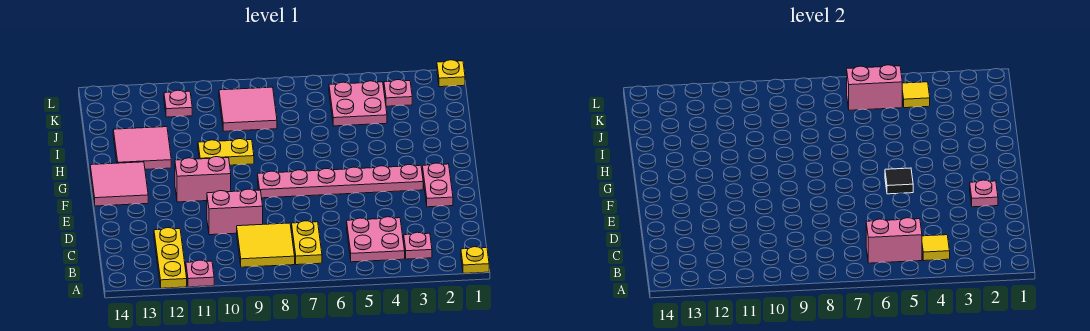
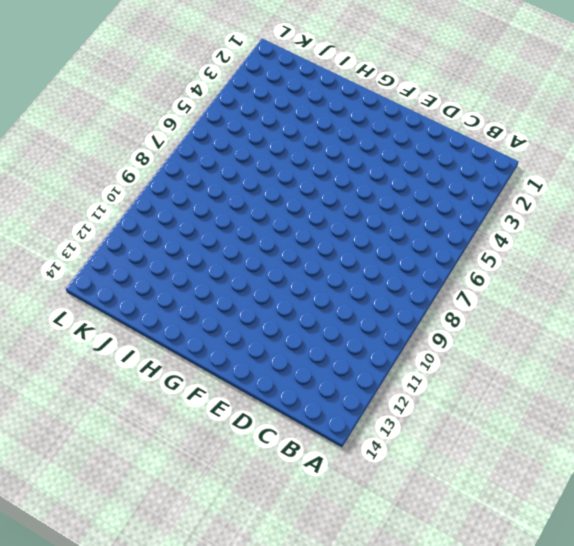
none -> yellow 1x1 plate [461,247,489,273]
none -> pink 1x1 plate [186,260,214,287]
none -> yellow 1x3 plate [154,228,187,288]

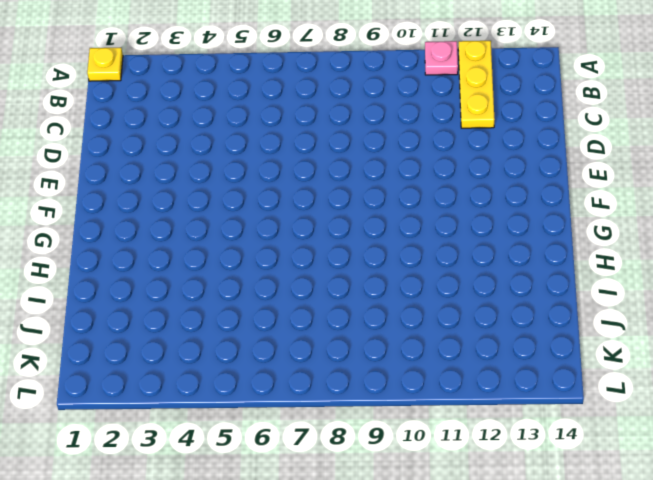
none -> pink 1x1 plate [404,232,432,259]
none -> pink 2x2 plate [347,217,405,262]
none -> yellow 1x2 plate [292,221,322,265]

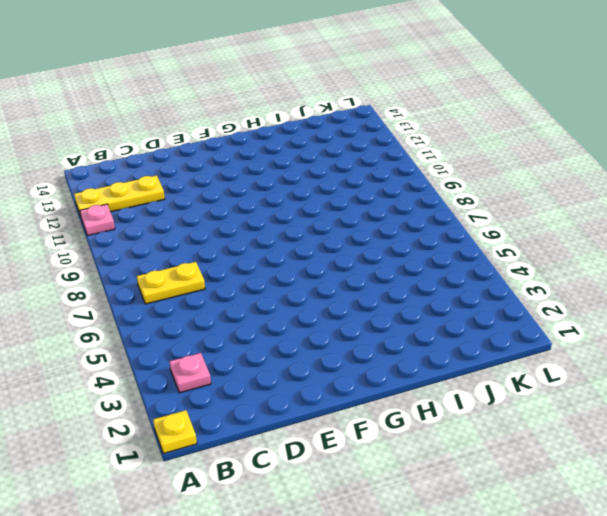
none -> pink 2x2 plate [347,217,405,262]
none -> yellow 2x2 tile [237,223,295,267]
none -> pink 1x2 brick [207,189,263,235]

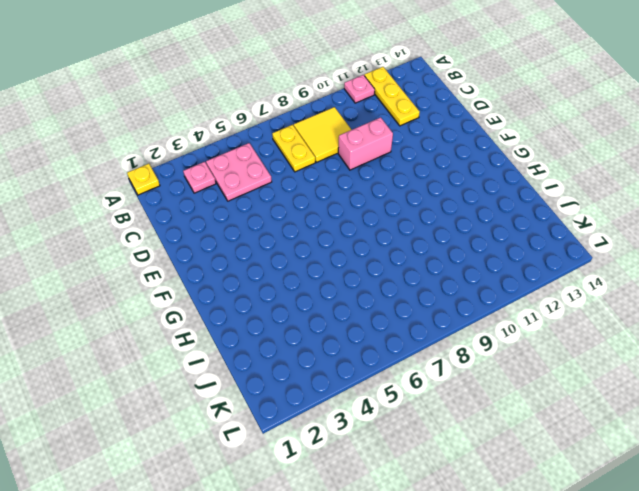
none -> pink 1x2 plate [423,163,453,207]
none -> pink 1x6 plate [258,164,423,198]
none -> pink 1x2 brick [175,157,231,202]

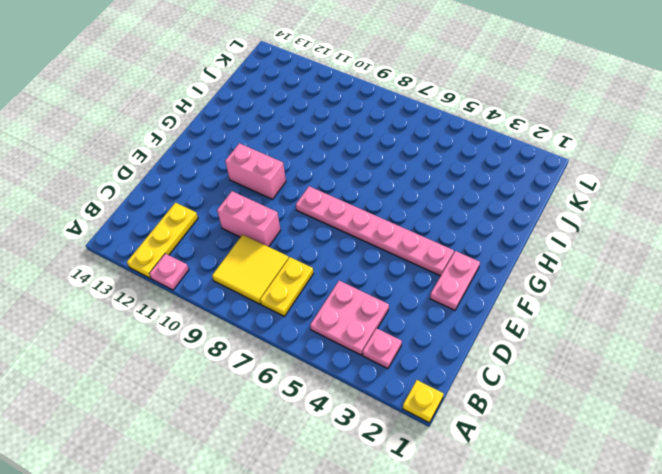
none -> pink 2x2 tile [90,162,148,206]
none -> yellow 1x2 plate [198,139,254,165]
none -> pink 2x2 tile [113,127,171,169]

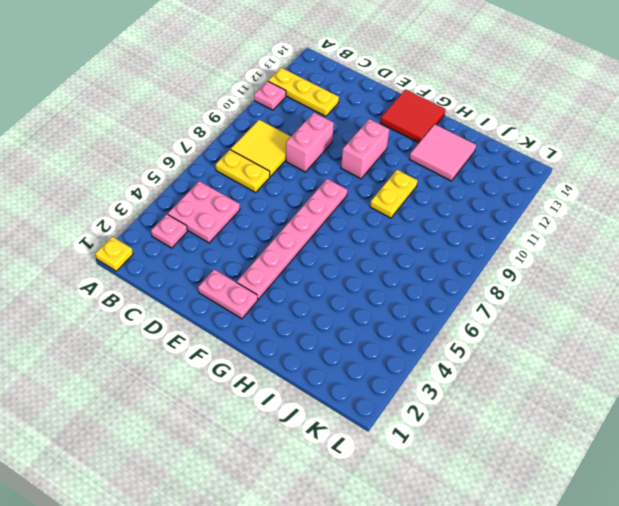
red 2x2 tile [380,89,446,143] -> pink 2x2 tile [90,162,148,206]
none -> pink 2x2 plate [329,81,387,126]
none -> pink 2x2 tile [219,87,277,131]
none -> pink 1x1 plate [384,80,412,106]

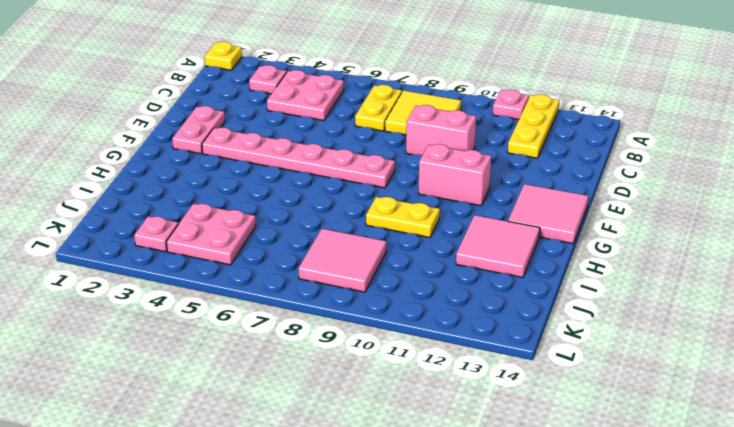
none -> pink 1x1 plate [164,90,192,117]
none -> yellow 1x1 plate [437,60,465,87]
none -> yellow 1x1 tile [922,235,950,261]

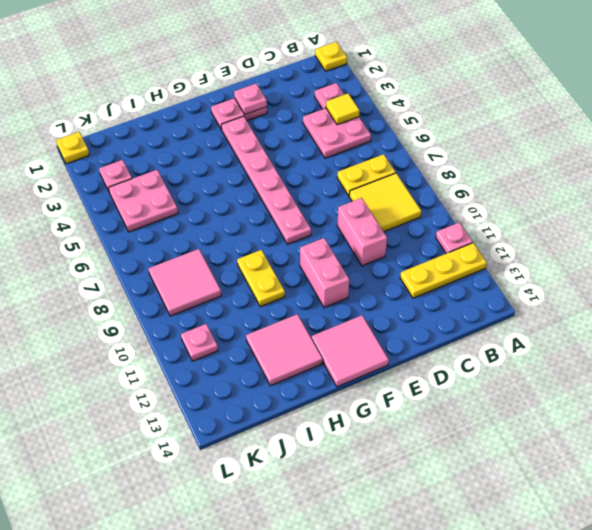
none -> pink 1x2 brick [866,218,922,263]
none -> black 1x1 tile [885,168,913,194]
none -> yellow 1x1 tile [902,82,930,108]

